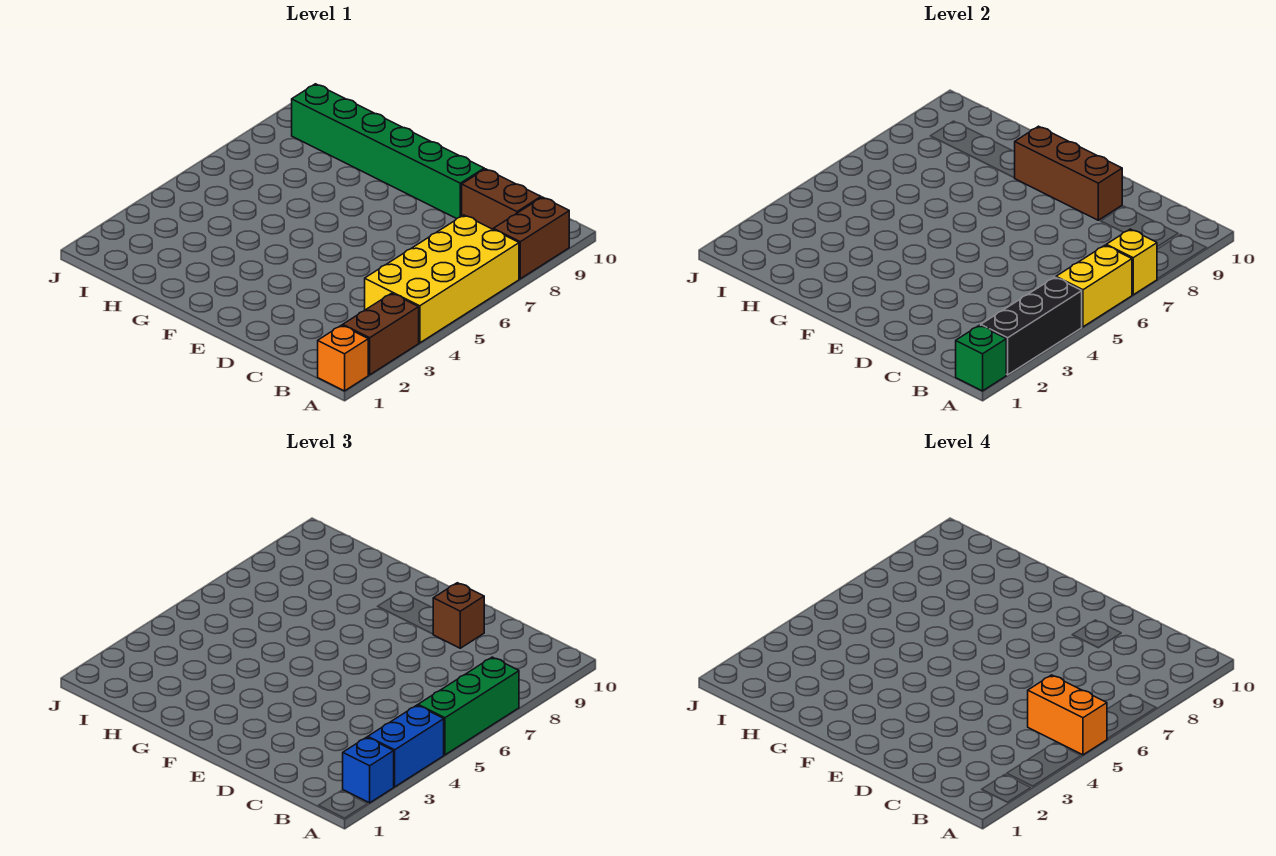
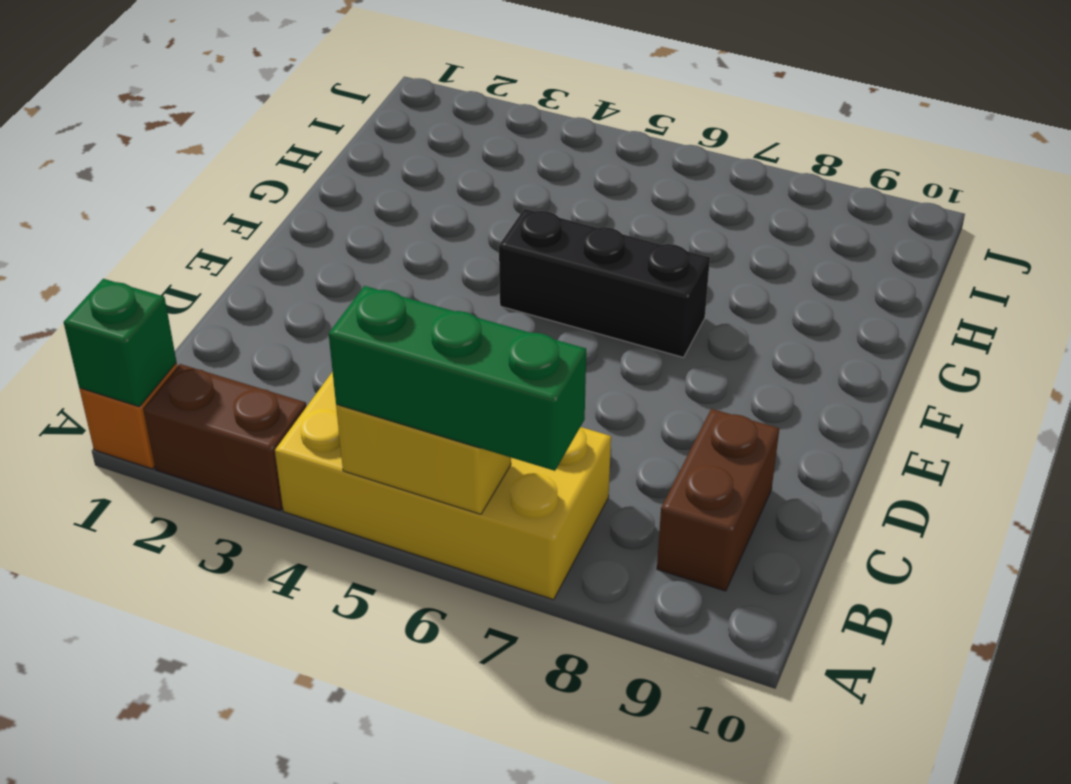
black 1x3 brick [499,209,710,357] -> black 1x3 brick moved to [981,277,1082,375]
none -> brown 1x2 brick [493,197,569,279]
none -> green 1x6 brick [292,84,484,219]
none -> yellow 1x1 brick [1106,229,1157,295]

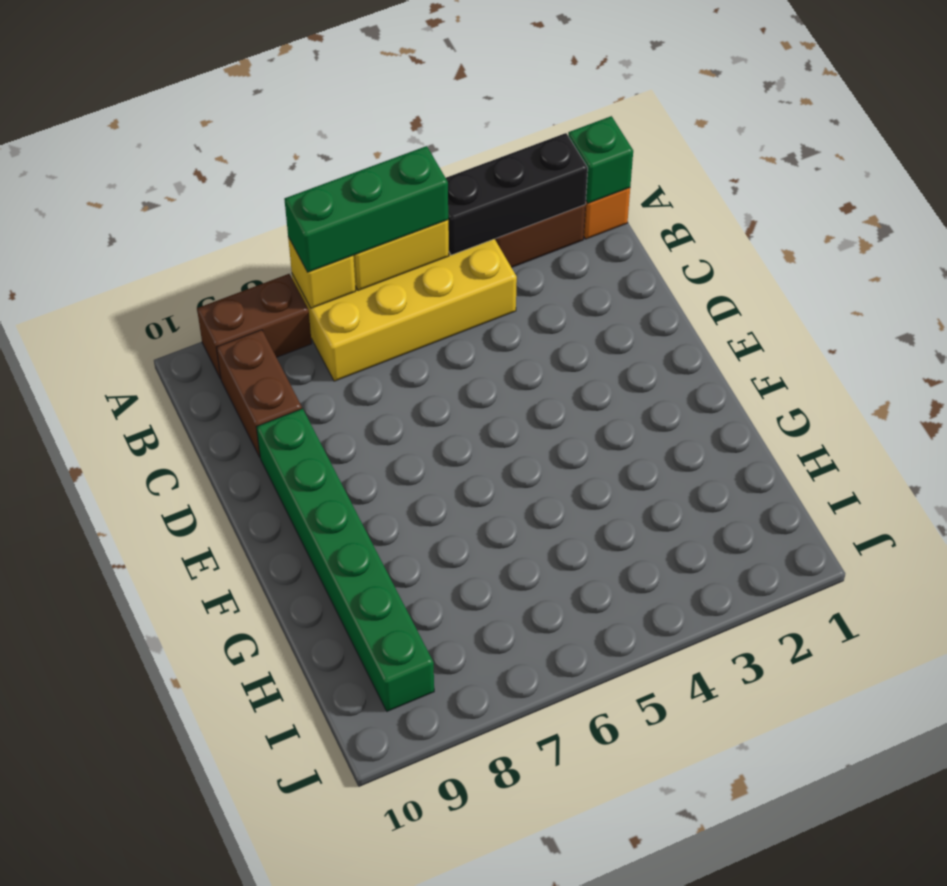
none -> brown 1x3 brick [1015,126,1122,220]
none -> blue 1x1 brick [343,737,394,803]
none -> blue 1x2 brick [368,705,444,787]

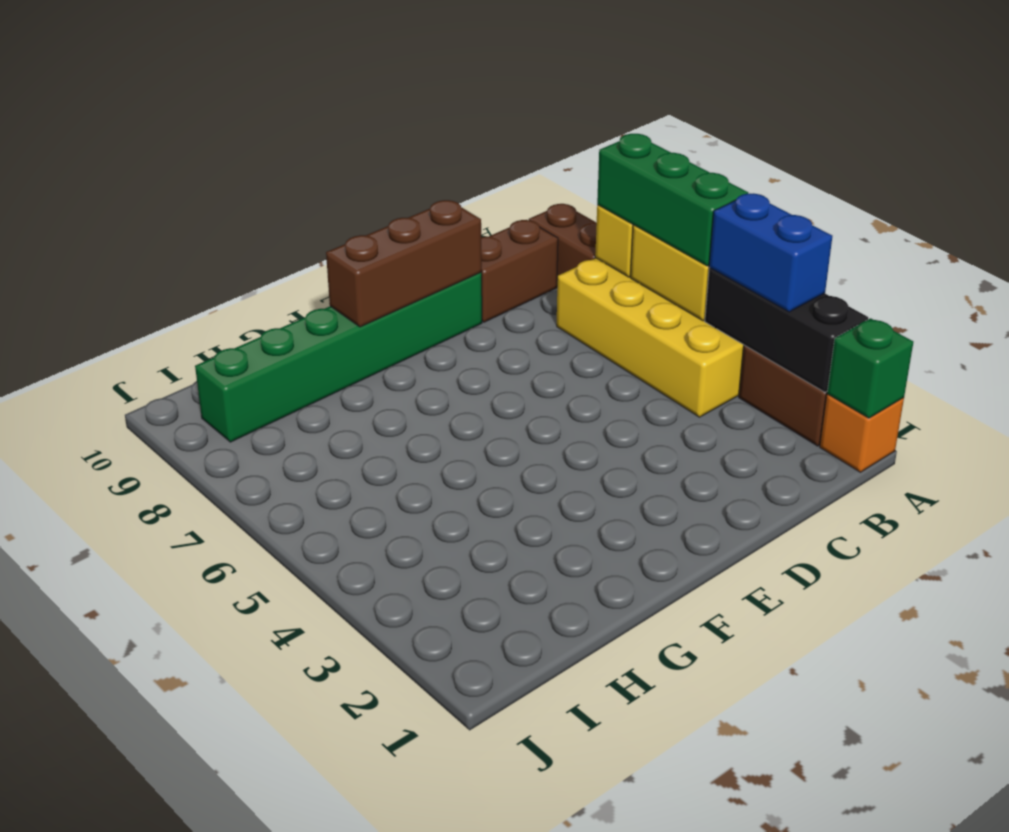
none -> blue 1x1 brick [343,737,394,803]
none -> brown 1x1 brick [433,583,484,648]
none -> orange 1x2 brick [1028,675,1107,755]

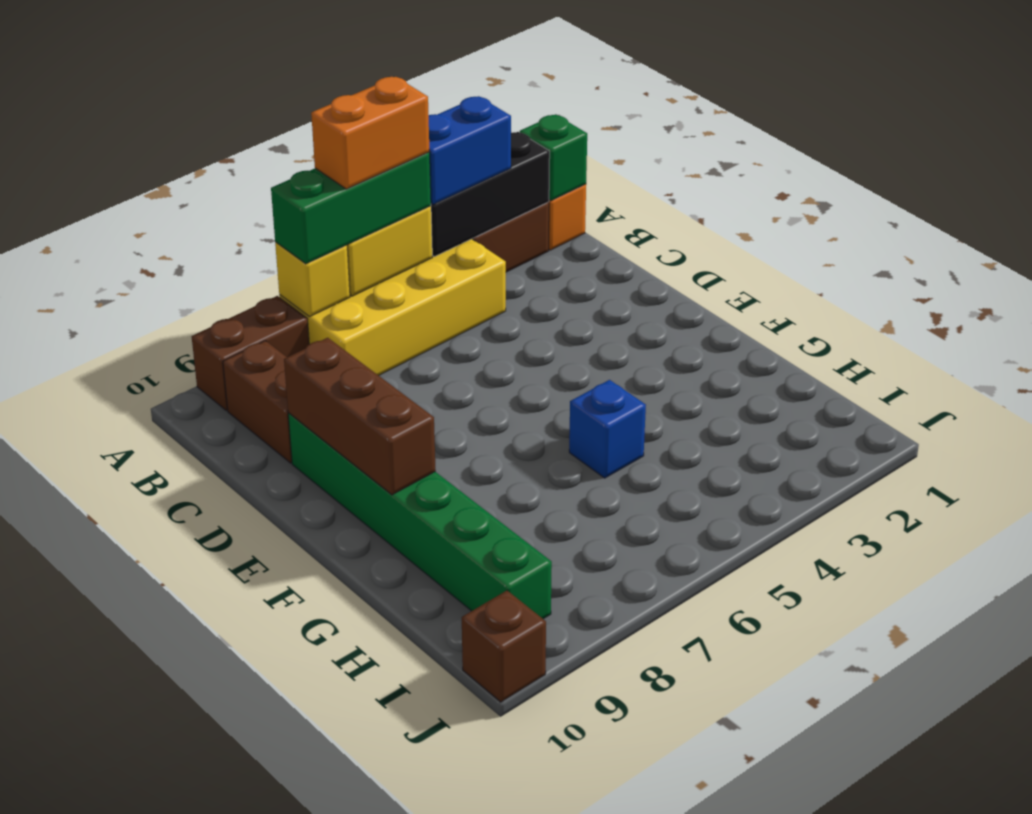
orange 1x2 brick [311,77,429,189] -> orange 1x2 brick turned to [1028,675,1107,755]
blue 1x1 brick [569,380,646,478] -> blue 1x1 brick moved to [343,737,394,803]
brown 1x1 brick [462,591,546,702] -> brown 1x1 brick moved to [433,583,484,648]

